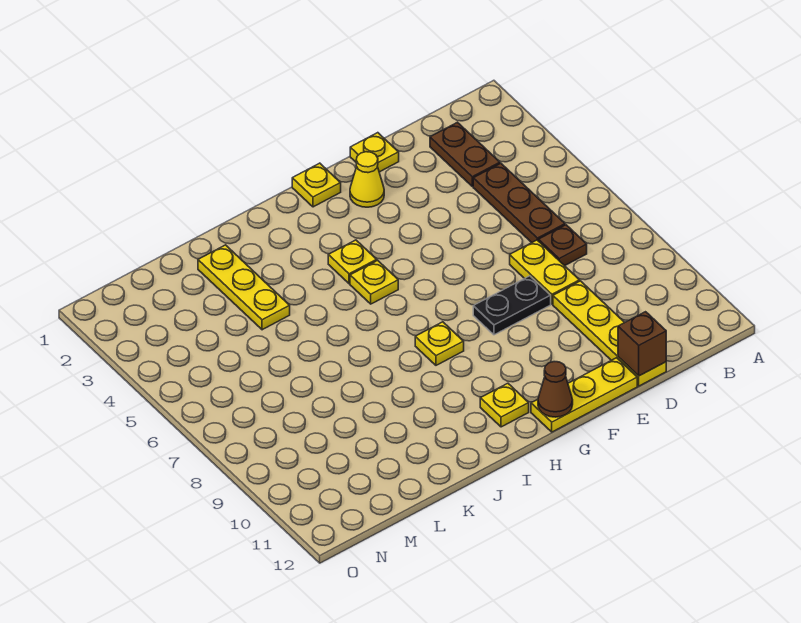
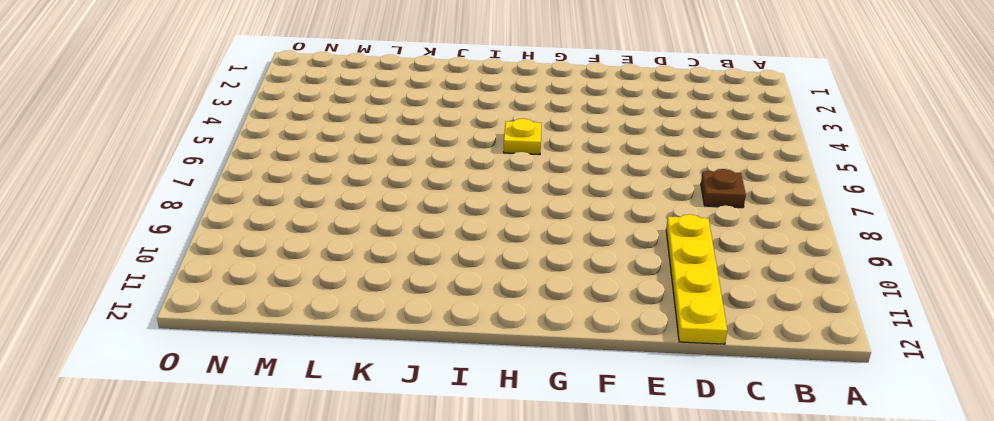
none -> brown 1x2 plate [430,122,500,186]
none -> brown 1x3 plate [473,163,565,243]
none -> yellow 1x2 plate [510,240,580,304]

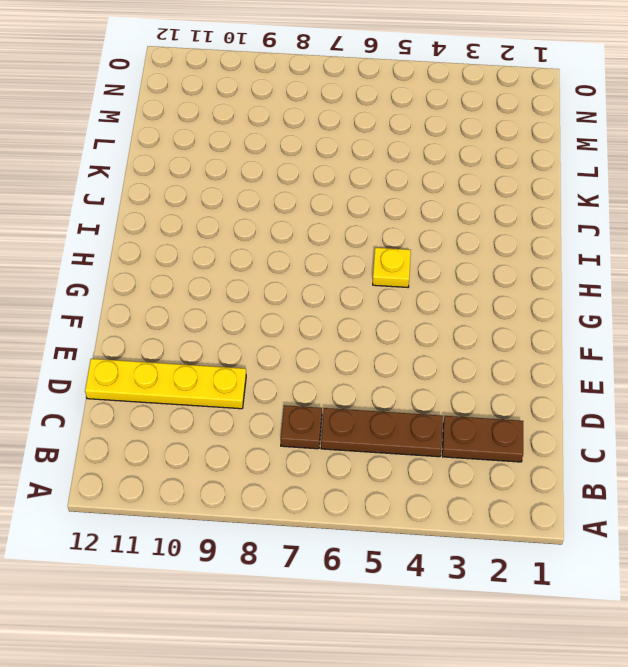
none -> yellow 1x2 plate [510,240,580,304]
none -> yellow 1x1 plate [350,133,399,172]
none -> black 1x2 plate [473,276,551,335]

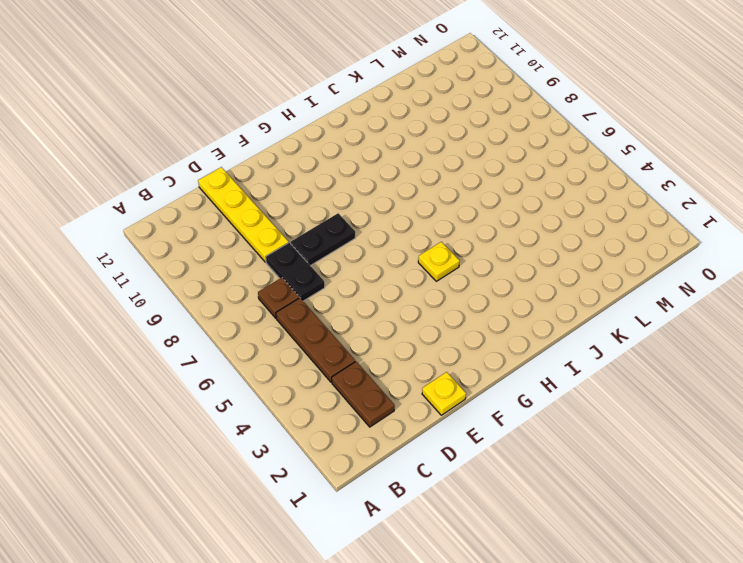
black 1x2 plate [266,243,325,301] -> yellow 1x2 plate [510,240,580,304]
none -> yellow 1x3 plate [531,358,637,432]
none -> yellow 1x1 cone [350,152,384,207]
none -> yellow 1x1 plate [292,163,341,207]

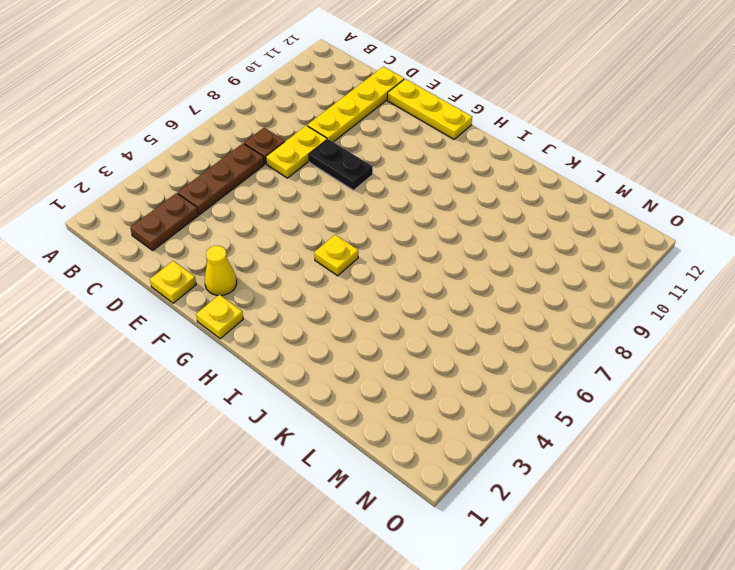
none -> yellow 1x1 plate [328,240,377,284]
none -> yellow 1x1 plate [415,322,464,365]
none -> yellow 1x1 plate [480,383,529,427]

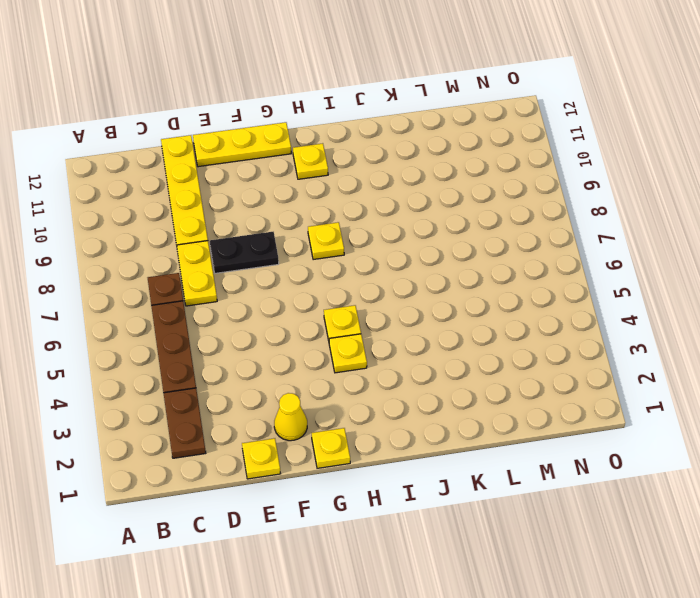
none -> yellow 1x3 plate [198,245,290,330]
none -> brown 1x1 brick [618,312,666,376]
none -> brown 1x1 cone [538,362,573,417]

